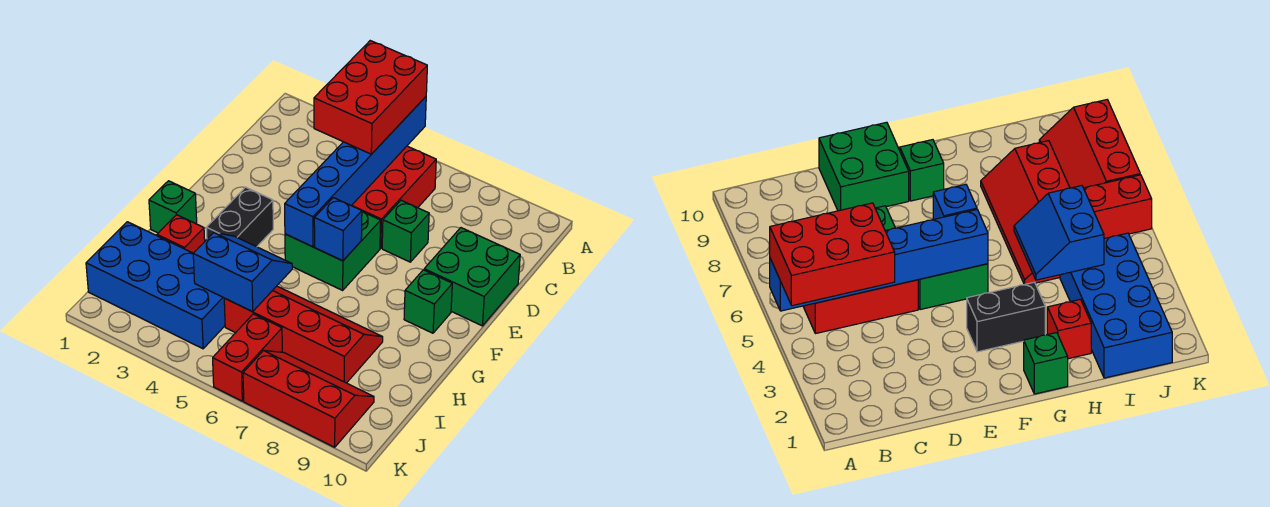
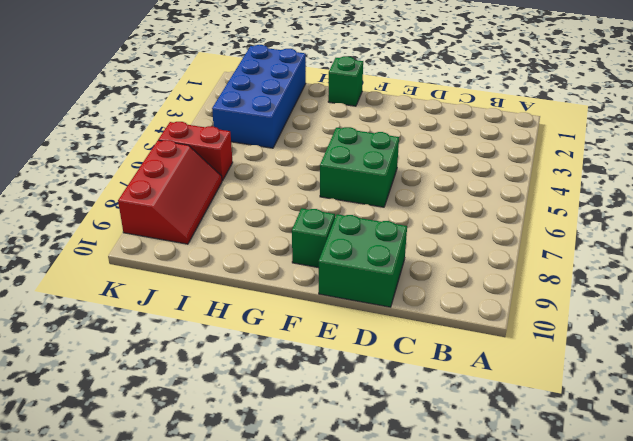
none -> red 2x3 brick [352,146,436,248]
none -> green 1x1 brick [382,200,429,262]
none -> black 1x2 brick [206,187,273,247]

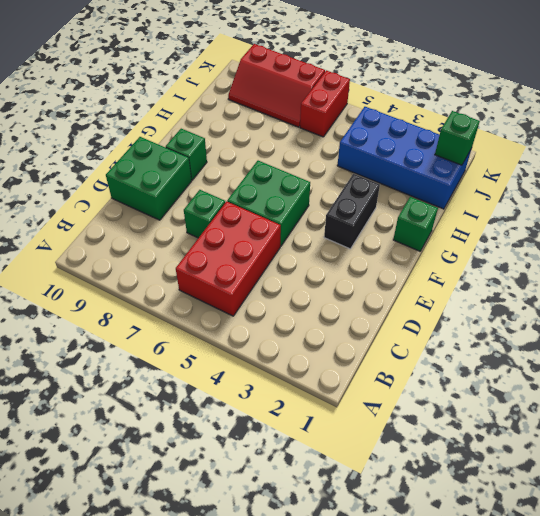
green 1x1 brick [435,111,480,165] -> none
none -> red 1x1 brick [157,215,205,253]
none -> red 2x4 slope [224,286,383,383]
none -> blue 1x6 brick [285,97,426,247]

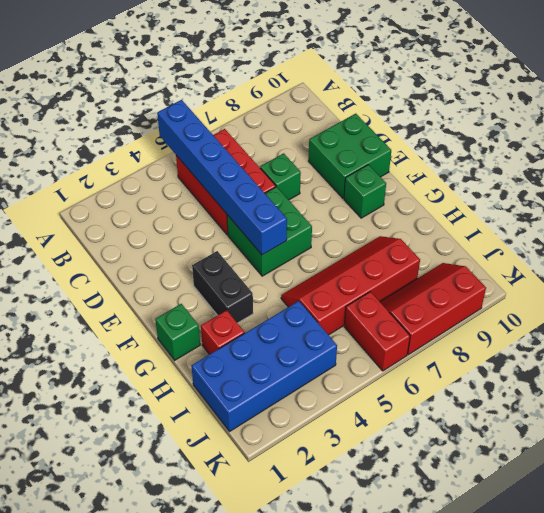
none -> blue 1x1 brick [314,198,362,261]
none -> blue 2x2 slope [193,233,292,312]
none -> red 2x3 brick [314,41,427,154]

